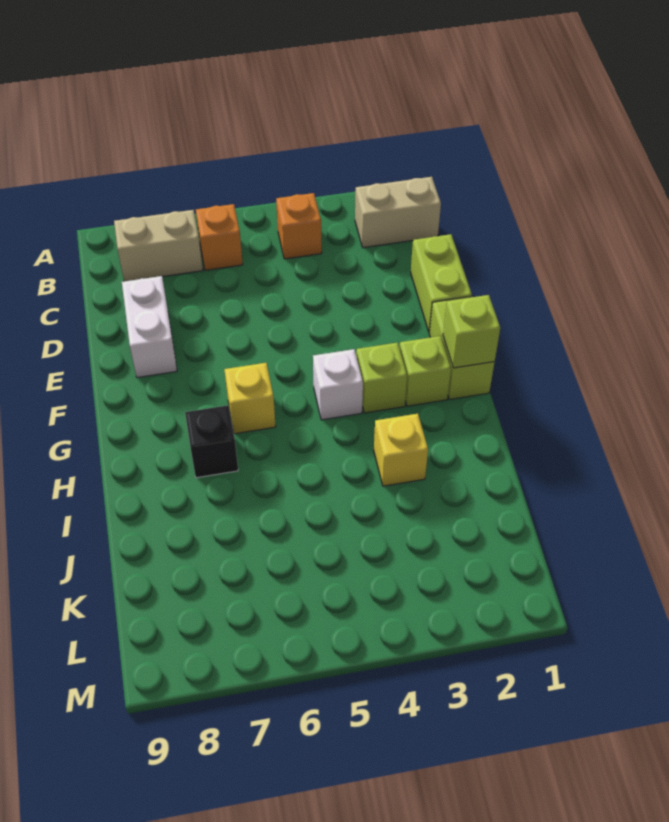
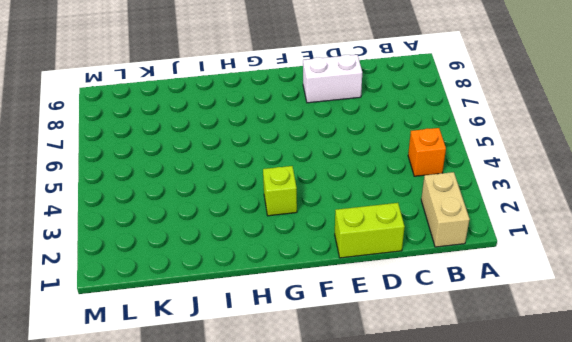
none -> orange 1x1 brick [196,204,243,270]
none -> tan 1x2 brick [114,210,203,281]
none -> lime 1x2 brick [429,296,495,399]

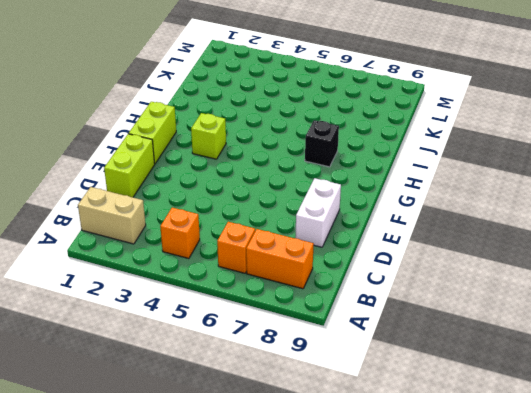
orange 1x2 brick [246,229,314,289] -> tan 1x2 brick [114,210,203,281]
none -> lime 1x1 brick [400,336,451,406]
none -> white 1x1 brick [313,349,363,420]
none -> yellow 1x1 brick [224,363,276,434]

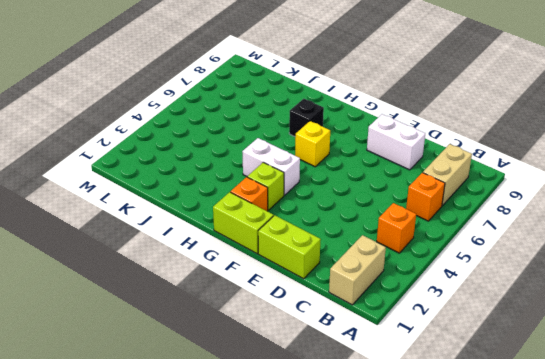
orange 1x1 brick [230,177,268,211] -> lime 1x1 brick [400,336,451,406]
white 1x2 brick [242,138,300,195] -> white 1x1 brick [313,349,363,420]
none -> yellow 1x1 brick [374,414,428,486]
none -> lime 1x1 brick [443,295,500,368]

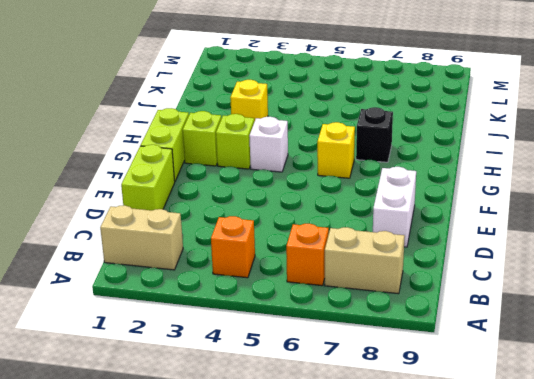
none -> lime 1x1 brick [443,295,500,368]

